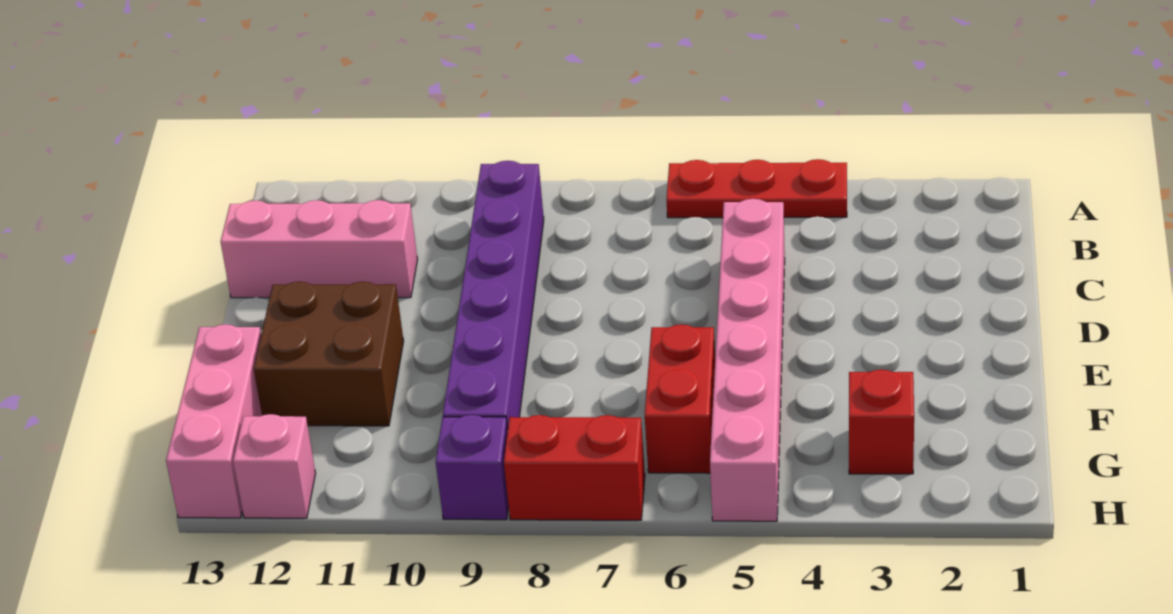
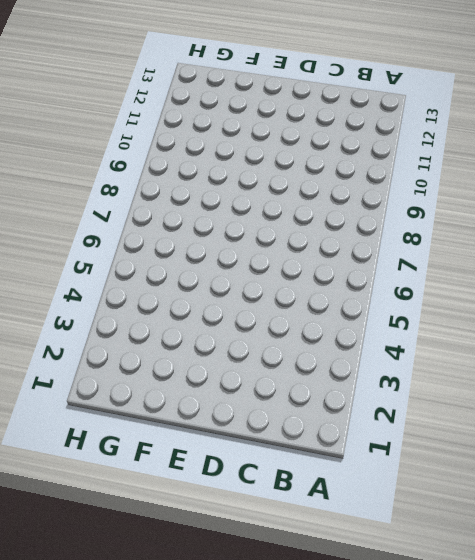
none -> red 1x3 plate [666,159,847,218]
none -> purple 1x6 brick [443,161,544,429]

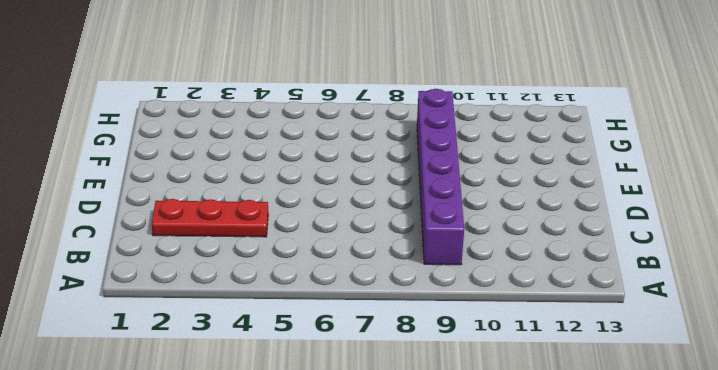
red 1x3 plate [152,199,268,237] -> red 1x3 plate moved to [666,159,847,218]
none -> pink 1x6 brick [710,199,785,521]
none -> pink 1x3 brick [221,200,418,298]

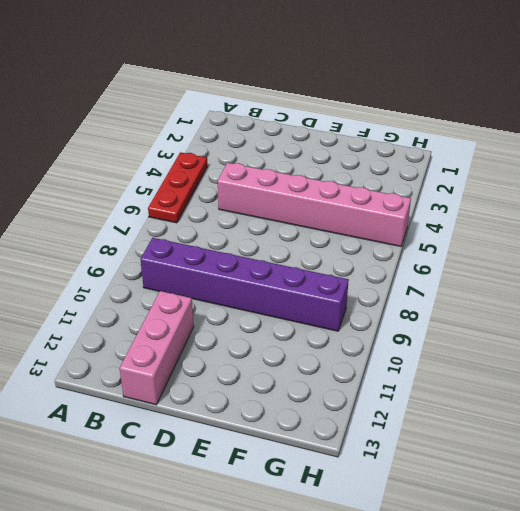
none -> brown 2x2 brick [254,282,404,426]
none -> red 1x2 brick [645,325,715,473]

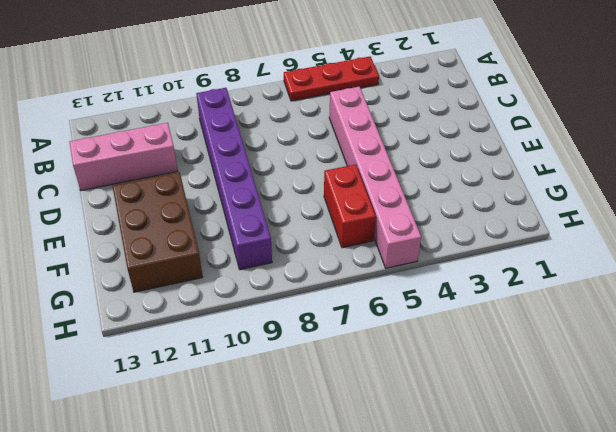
brown 2x3 brick [112,172,203,292] -> brown 2x2 brick [254,282,404,426]
none -> pink 1x3 brick [166,324,262,518]
none -> red 1x1 brick [849,370,914,474]

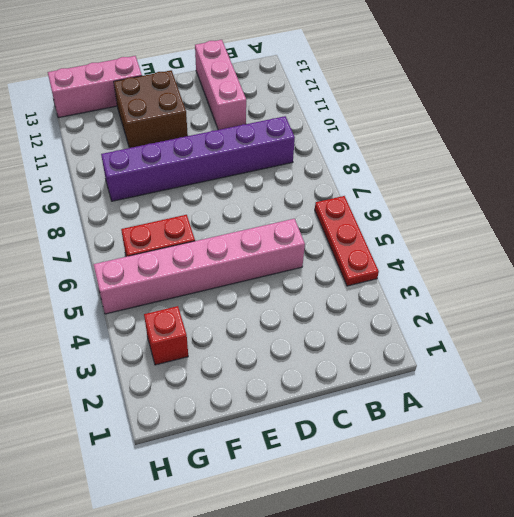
none -> red 1x2 brick [504,415,645,520]
none -> purple 1x1 brick [436,415,508,520]

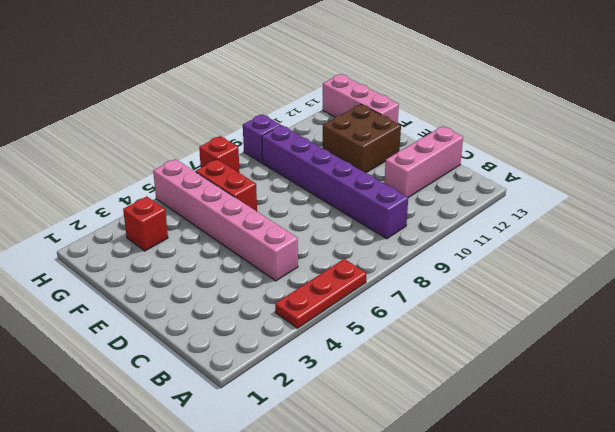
red 1x1 brick [199,136,240,173] -> red 1x2 brick [504,415,645,520]
none -> pink 1x1 brick [233,414,316,518]

